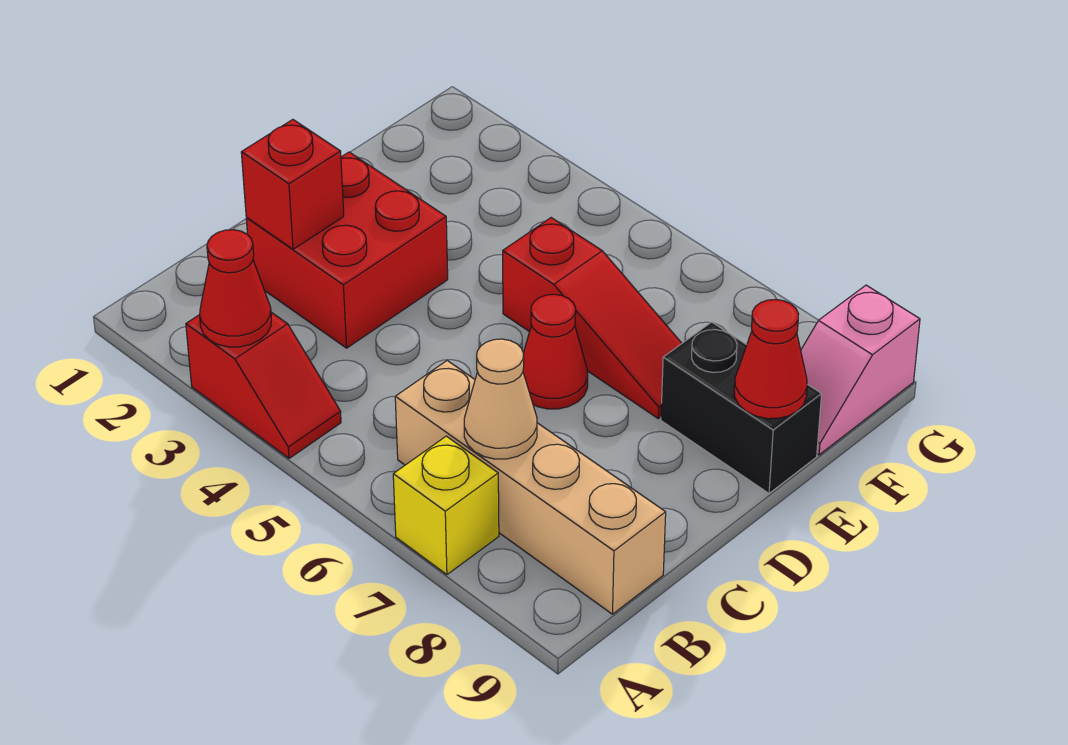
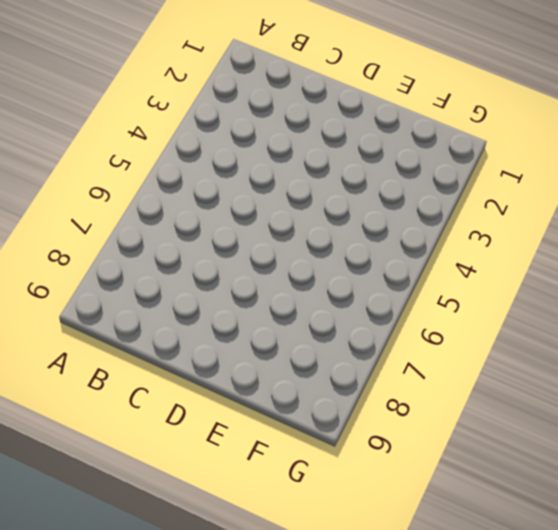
none -> red 1x2 slope [186,312,341,458]
none -> yellow 1x1 brick [393,436,499,575]
none -> tan 1x4 brick [395,361,666,614]

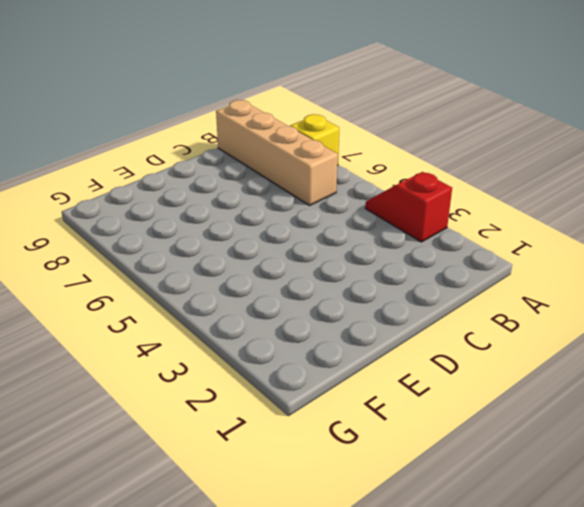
none -> red 2x2 brick [246,152,448,348]
none -> red 1x1 cone [523,294,588,409]
none -> red 1x3 slope [503,218,682,419]

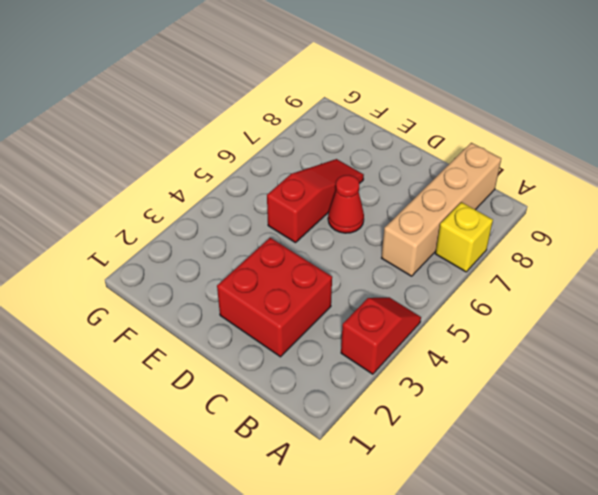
none -> black 1x2 brick [661,322,822,493]
none -> pink 1x2 slope [801,285,920,455]
none -> red 1x1 cone [200,230,271,347]

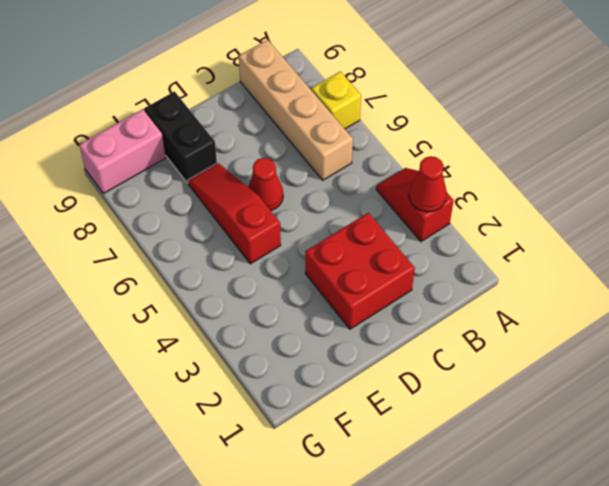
pink 1x2 brick [79,109,166,194] -> pink 1x2 slope [801,285,920,455]
none -> tan 1x1 cone [464,339,537,459]
none -> red 1x1 brick [241,120,344,249]
none -> red 1x1 cone [734,299,807,419]

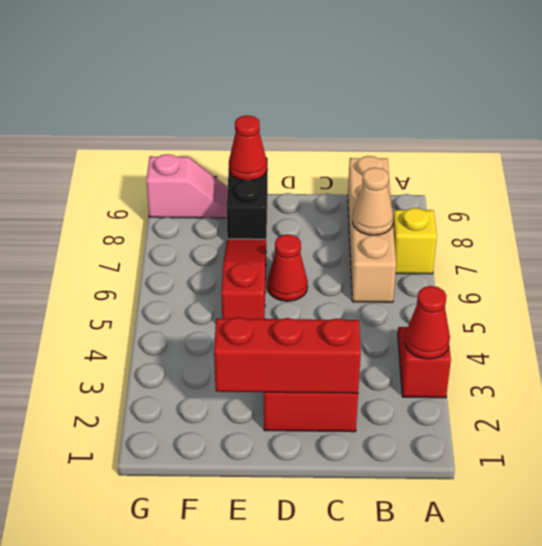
red 1x3 brick [214,317,361,393] -> red 1x1 brick [241,120,344,249]

